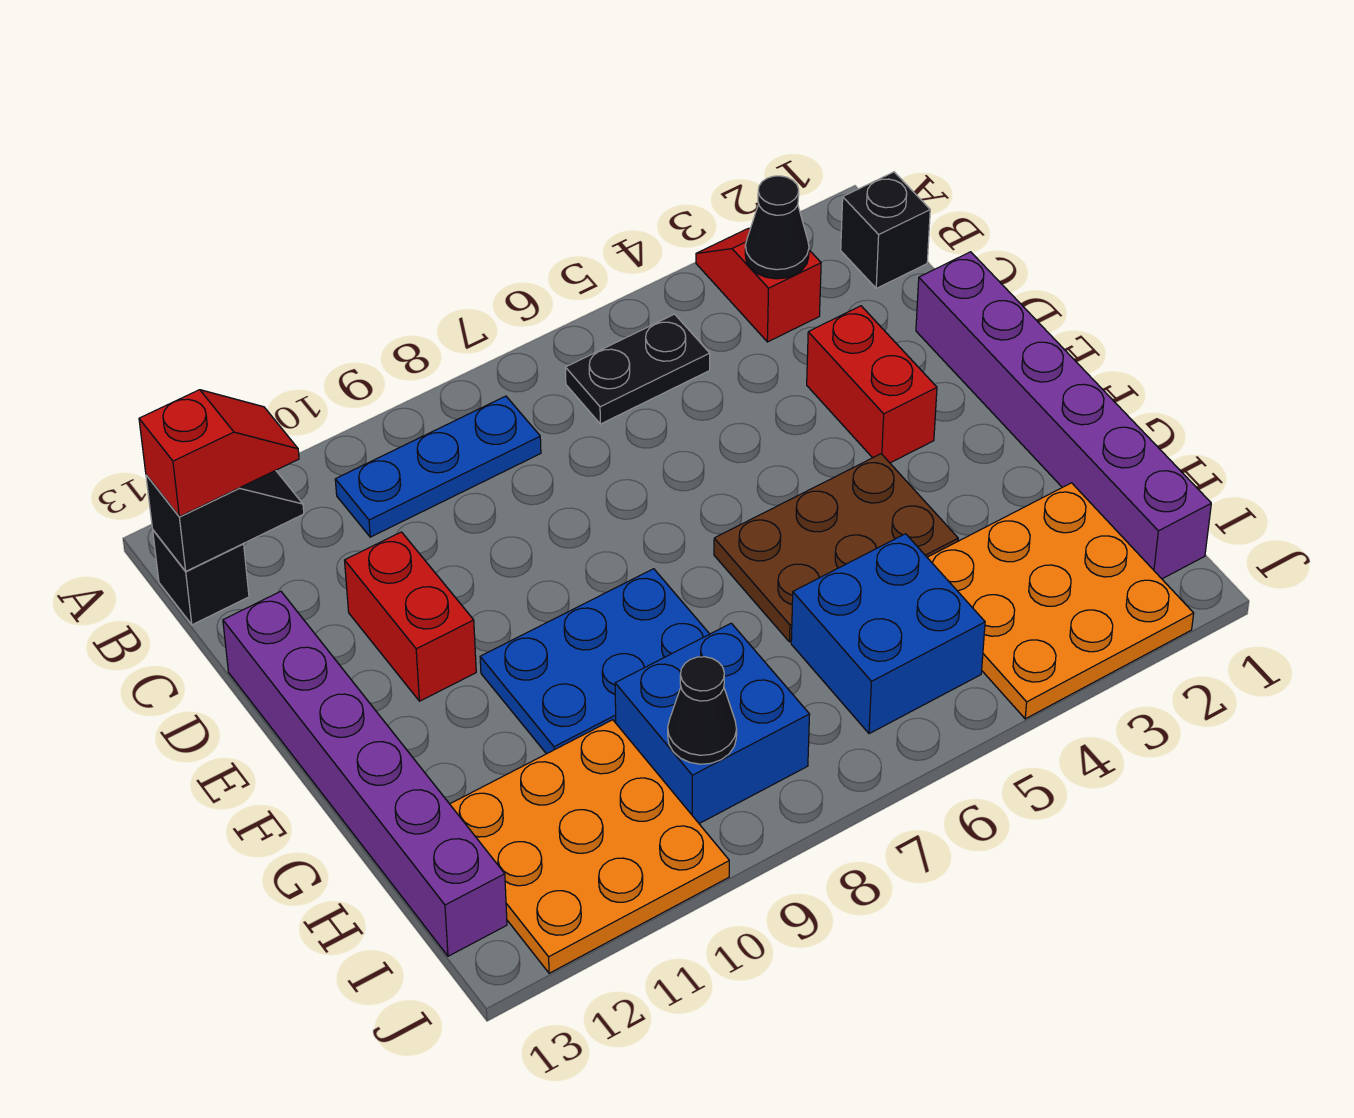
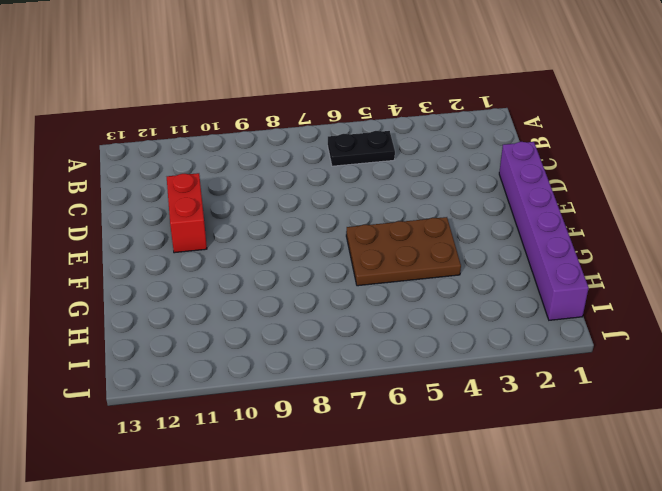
none -> red 1x2 slope [696,228,821,342]
none -> black 1x1 brick [841,172,930,288]
none -> blue 1x3 plate [335,396,541,537]

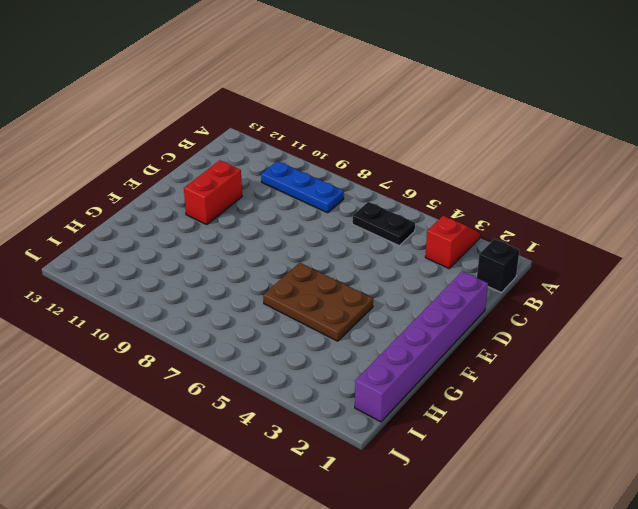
none -> black 1x1 brick [153,530,249,625]
none -> red 1x2 brick [807,306,937,463]
none -> purple 1x6 brick [223,591,507,956]

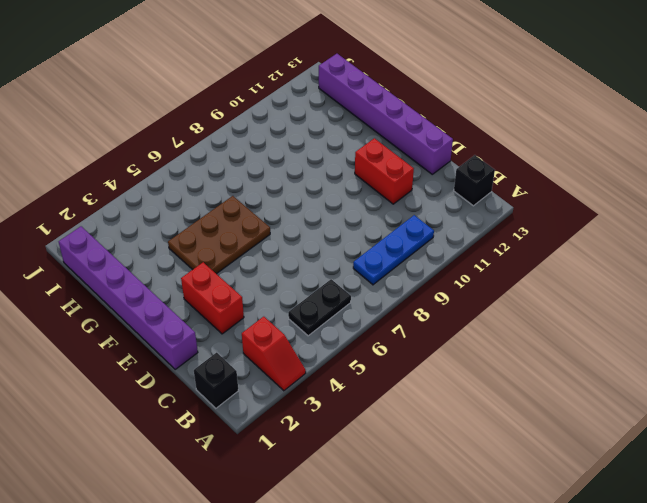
none -> blue 2x3 plate [480,569,709,754]
none -> orange 3x3 plate [927,483,1194,719]
none -> blue 2x2 brick [791,534,985,734]

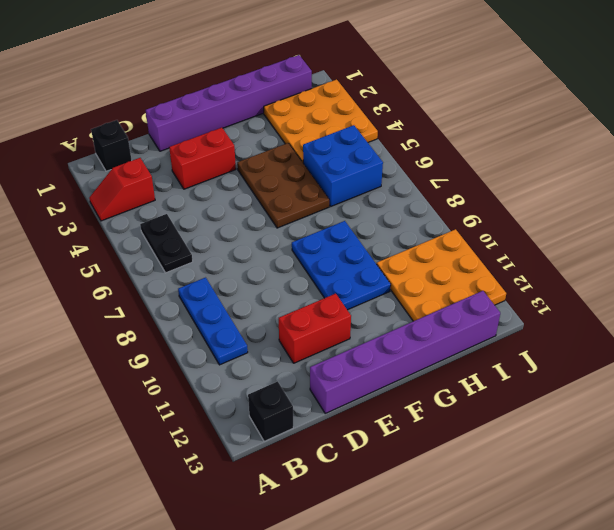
none -> blue 2x2 brick [615,623,810,824]
none -> black 1x1 cone [745,176,809,279]
none -> black 1x2 slope [146,470,304,571]

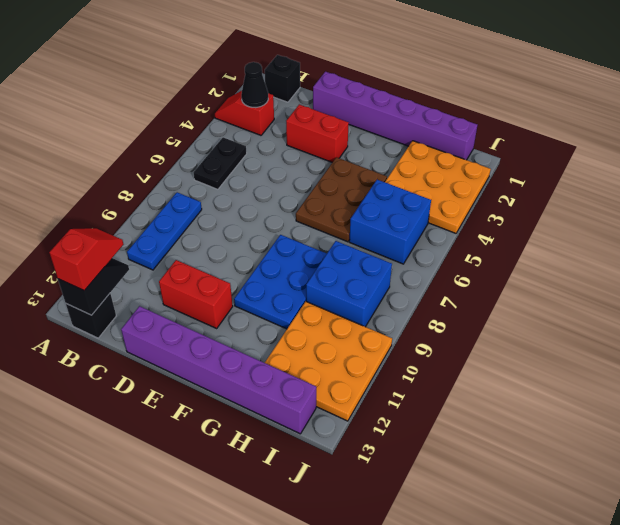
none -> black 1x1 cone [668,657,737,764]

